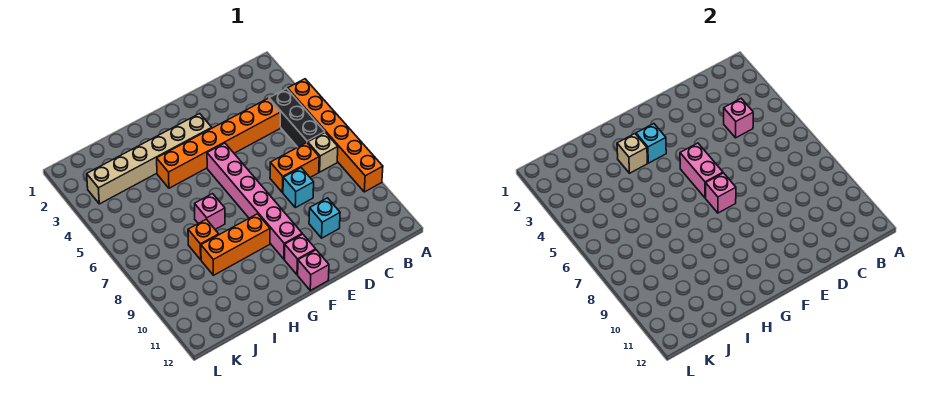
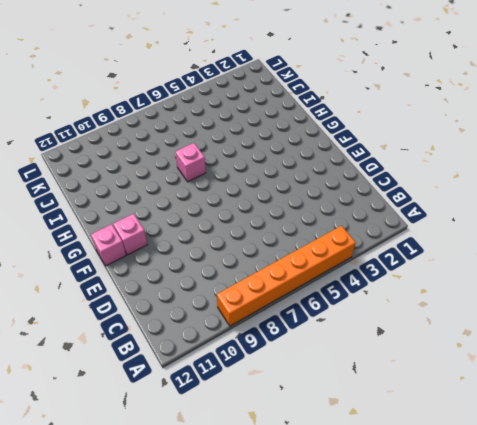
none -> black 1x3 brick [269,89,325,147]
none -> tan 1x1 brick [308,132,338,172]
none -> orange 1x6 brick [157,99,280,188]

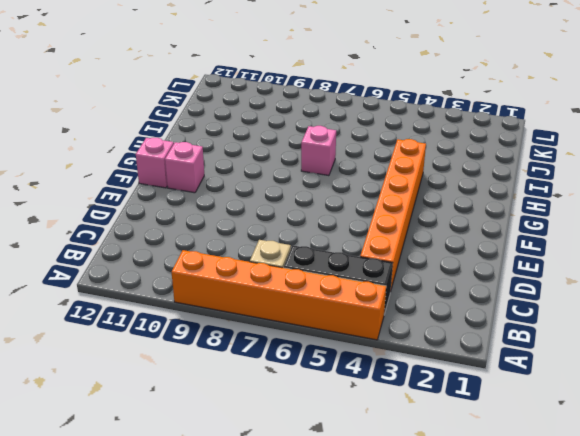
none -> orange 1x2 brick [270,143,319,193]
none -> cyan 1x1 brick [283,168,314,208]
none -> cyan 1x1 brick [309,198,340,238]

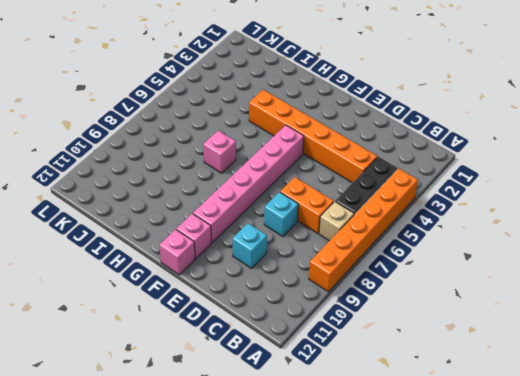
none -> tan 1x6 brick [87,114,212,204]
none -> orange 1x3 brick [201,214,270,275]
none -> orange 1x1 brick [188,219,219,260]

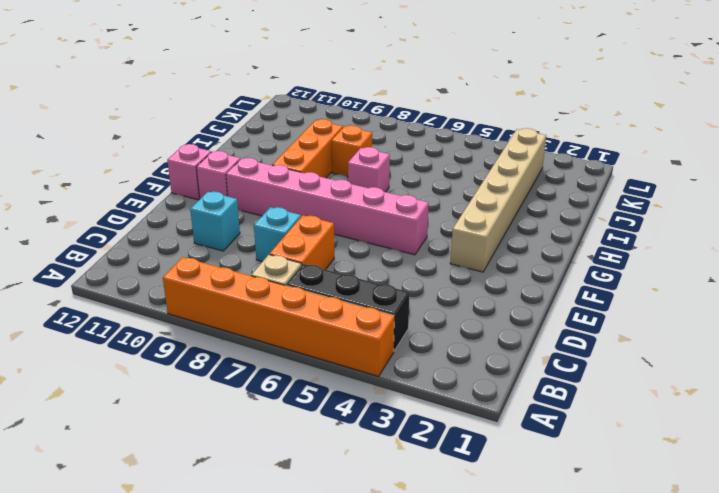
none -> orange 1x6 brick [157,99,280,188]
none -> pink 1x1 brick [724,99,753,138]
none -> pink 1x2 brick [680,143,723,198]

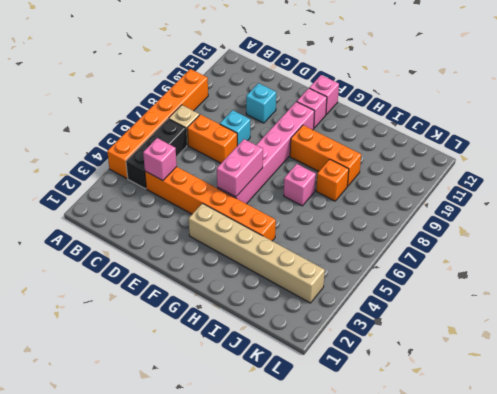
none -> pink 1x1 brick [706,173,736,213]
none -> cyan 1x1 brick [636,124,666,163]
none -> tan 1x1 brick [617,134,647,173]

